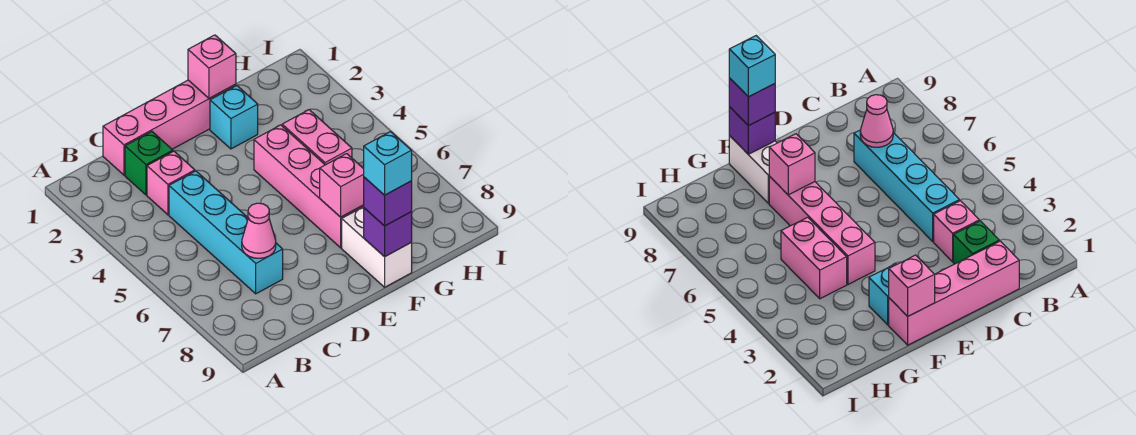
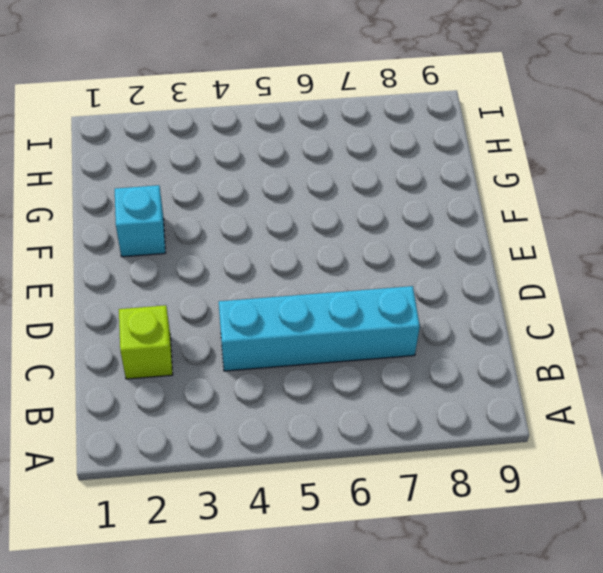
lime 1x1 brick [119,305,173,379] -> green 1x1 brick [125,132,173,195]
none -> pink 1x4 brick [103,80,236,175]
none -> pink 1x1 brick [147,151,195,215]
none -> pink 1x4 brick [254,125,364,248]

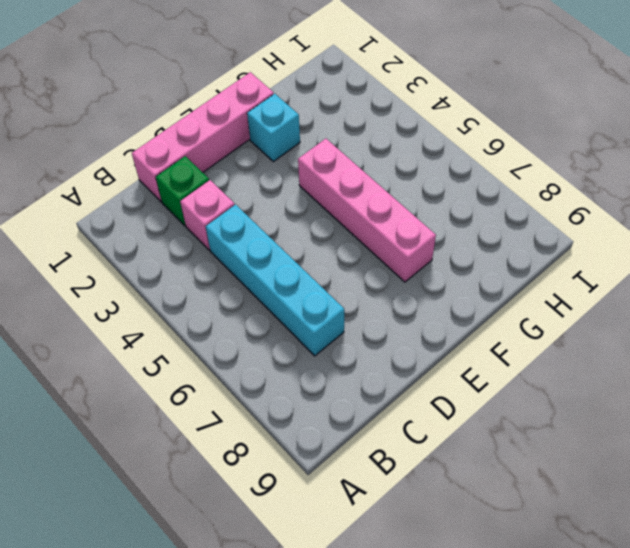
none -> white 1x2 brick [342,207,412,287]
none -> pink 1x2 brick [282,110,352,165]
none -> pink 1x1 cone [242,203,276,258]

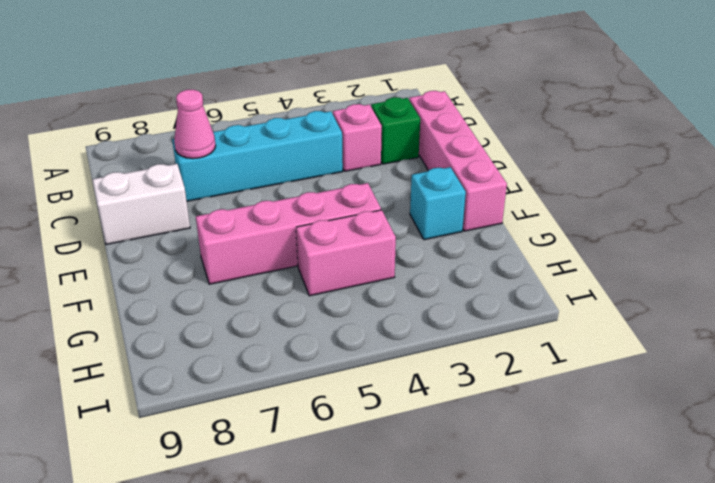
white 1x2 brick [92,164,190,244] -> white 1x2 brick moved to [342,207,412,287]
none -> pink 1x1 brick [188,35,236,98]
none -> pink 1x1 brick [320,154,364,217]
none -> purple 1x1 brick [364,208,412,257]

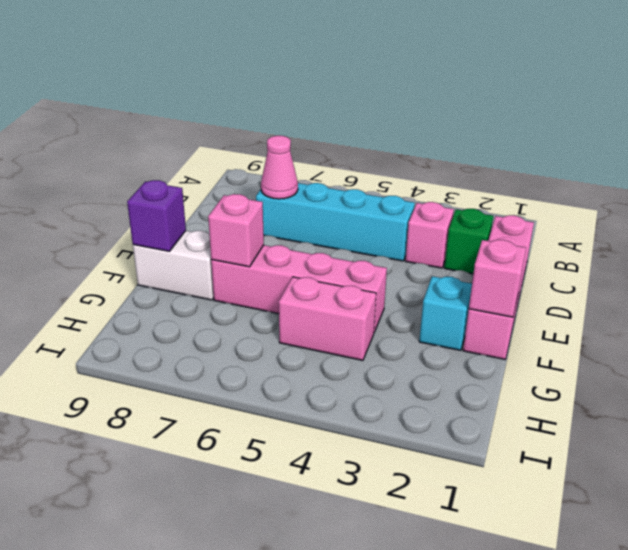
none -> purple 1x1 brick [364,177,412,226]
none -> cyan 1x1 brick [364,132,412,195]

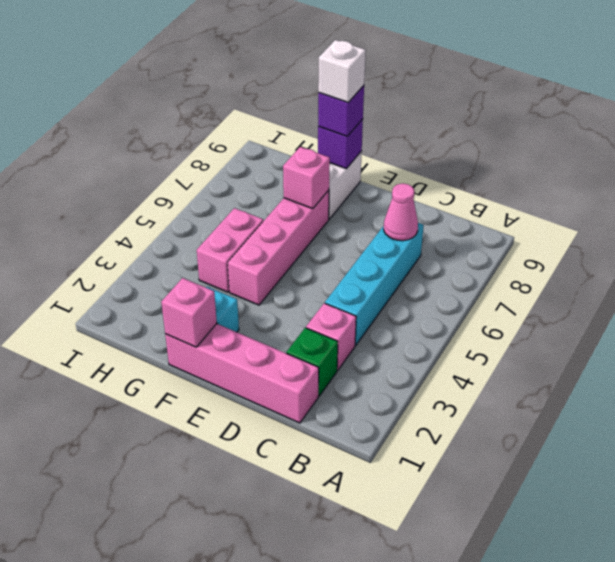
white 1x1 brick [318,40,366,102] -> cyan 1x1 brick [364,132,412,195]

